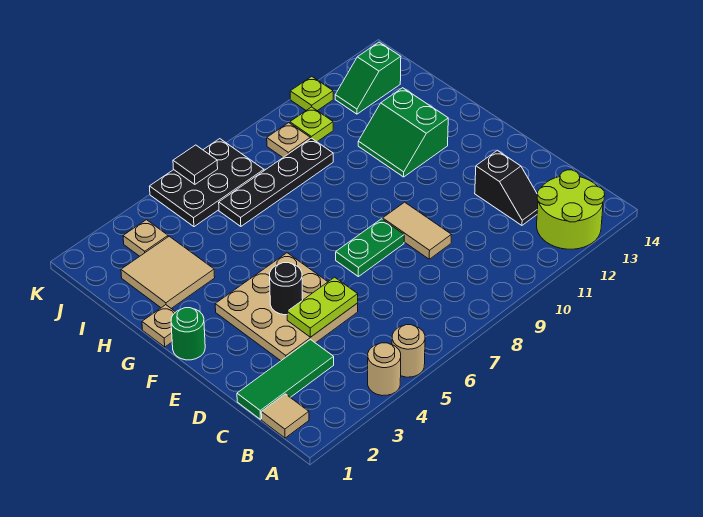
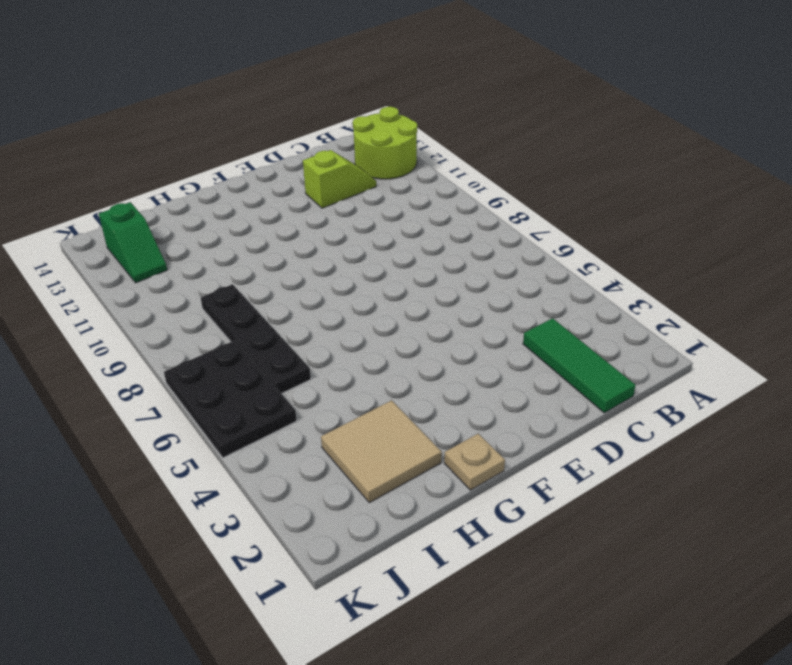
lime 1x2 slope [303,150,376,208] -> black 1x2 slope [475,150,538,225]
none -> tan 1x1 round brick [368,343,401,396]
none -> tan 1x1 round brick [392,325,425,377]
none -> tan 1x1 tile [261,394,309,438]

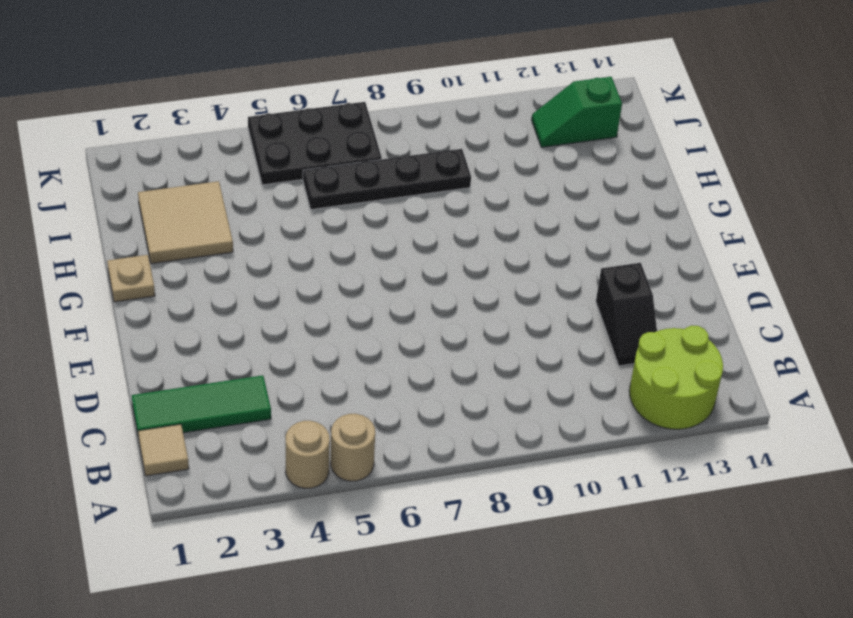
none -> tan 3x3 plate [215,253,358,361]
none -> tan 1x2 tile [383,202,451,259]
none -> green 1x2 plate [336,219,404,277]

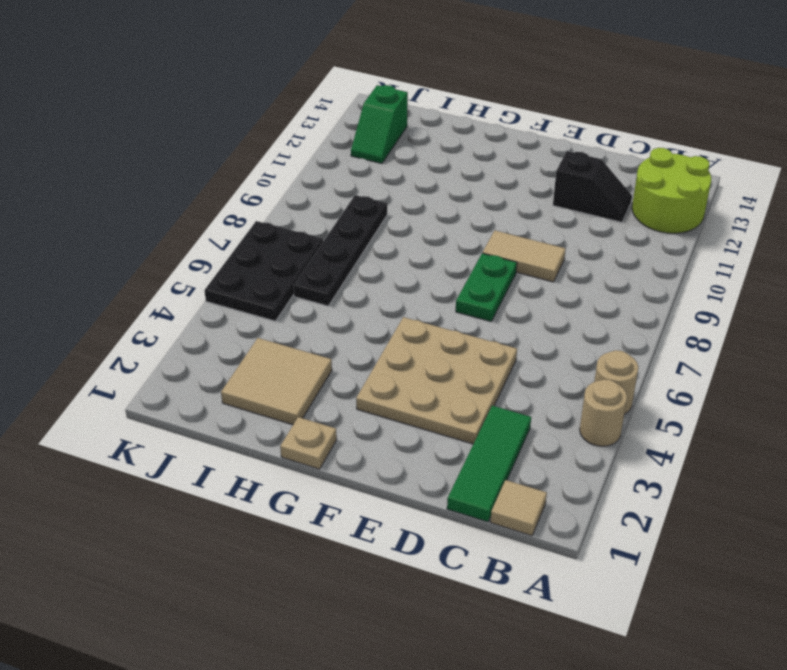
none -> green 1x1 round brick [171,308,205,360]
none -> green 2x2 slope [358,88,448,177]
none -> tan 1x1 plate [123,220,168,256]

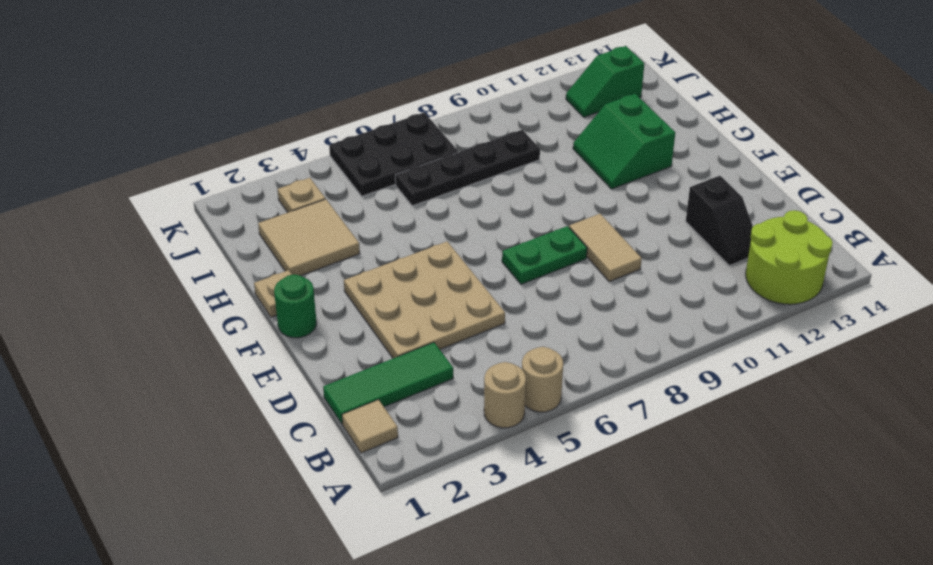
none -> tan 1x1 plate [267,123,310,157]
none -> lime 1x1 plate [290,107,333,142]
none -> lime 1x1 plate [290,76,333,111]

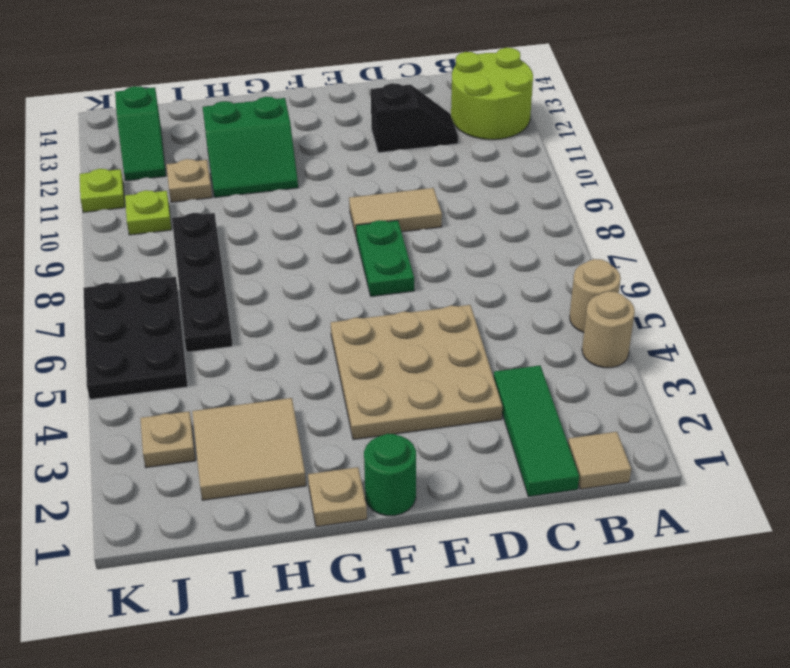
tan 1x1 plate [166,159,212,202] -> tan 1x1 plate moved to [267,123,310,157]
none -> lime 1x2 plate [287,277,358,337]
none -> black 1x1 round brick [270,263,303,315]
none -> black 1x1 tile [173,145,218,184]

